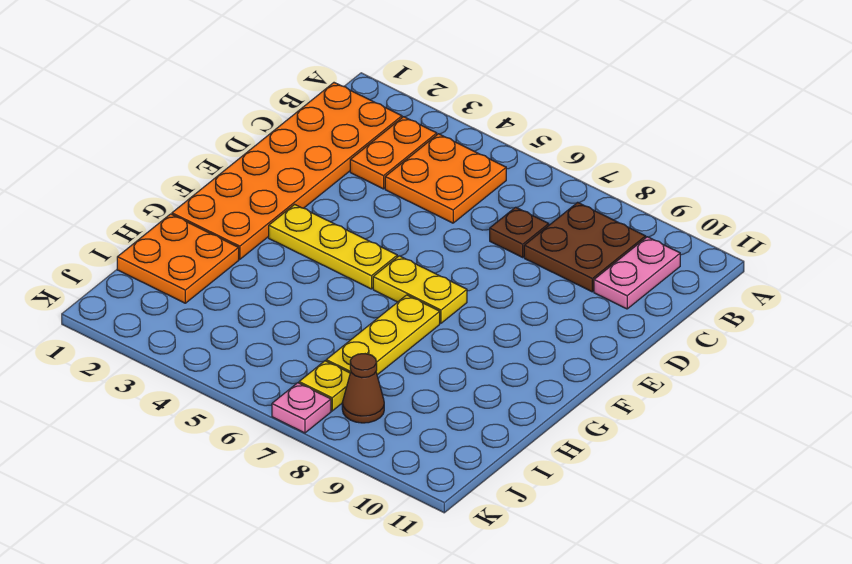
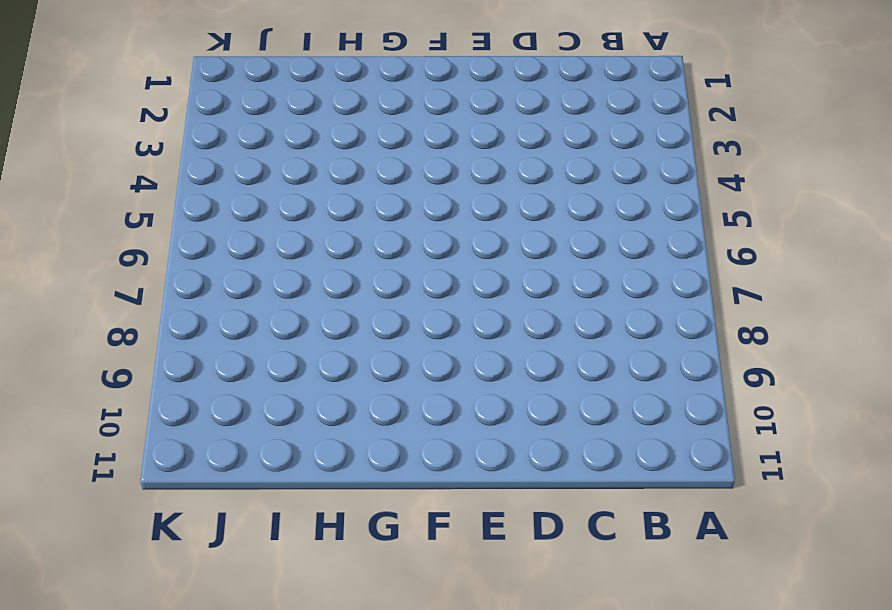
none -> orange 2x6 plate [172,83,402,259]
none -> orange 1x2 plate [350,117,437,189]
none -> orange 2x2 plate [385,134,506,223]

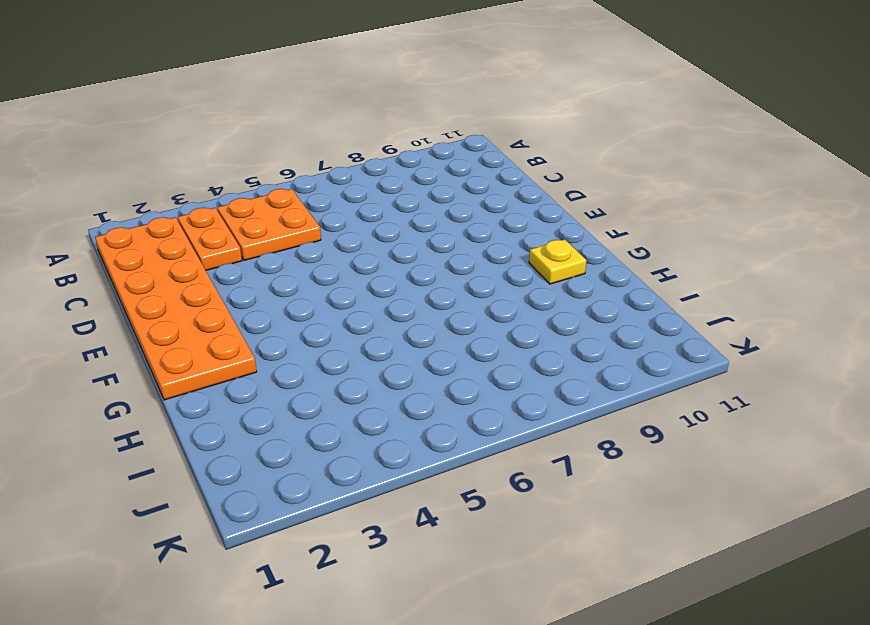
yellow 1x1 plate [529,239,586,284] -> yellow 1x1 plate moved to [299,361,350,411]
none -> brown 2x2 plate [524,202,646,292]
none -> pink 1x2 plate [594,237,680,309]
none -> brown 1x1 plate [490,207,549,257]

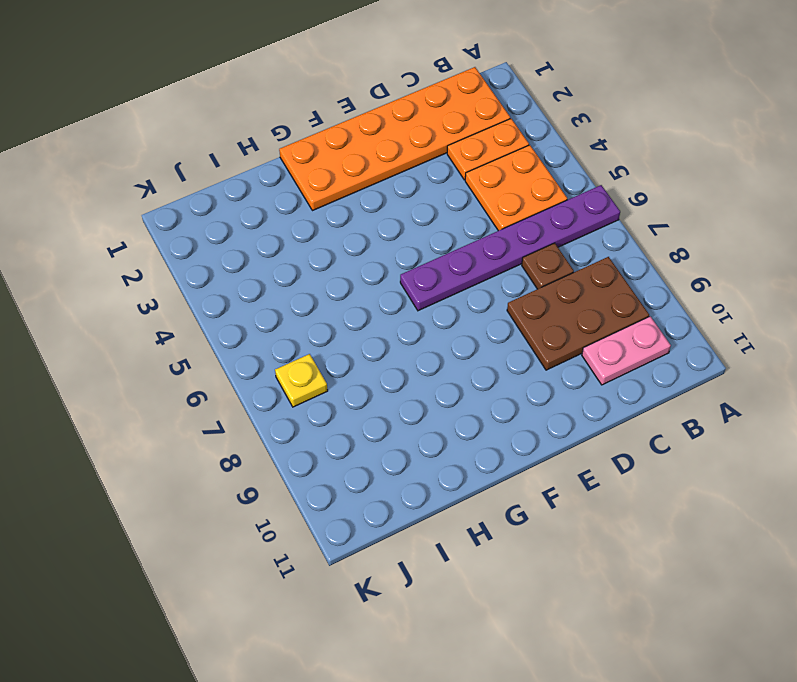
purple 1x6 plate [400,185,620,311] -> yellow 1x2 plate [373,256,467,323]
brown 2x3 plate [507,257,649,370] -> brown 2x2 plate [524,202,646,292]
none -> yellow 1x3 plate [269,204,397,289]
none -> yellow 1x3 plate [326,295,440,375]
none -> orange 2x2 plate [117,214,239,303]

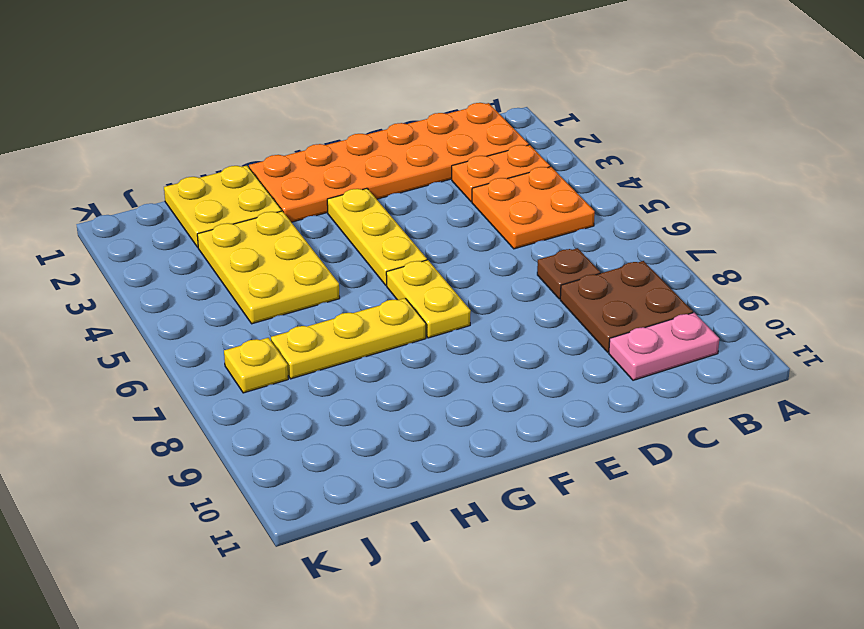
yellow 2x2 plate [164,166,282,247] -> orange 2x2 plate [117,214,239,303]
yellow 2x3 plate [197,211,340,324] -> none
none -> brown 1x1 cone [342,354,384,423]
none -> pink 1x1 plate [272,383,331,433]

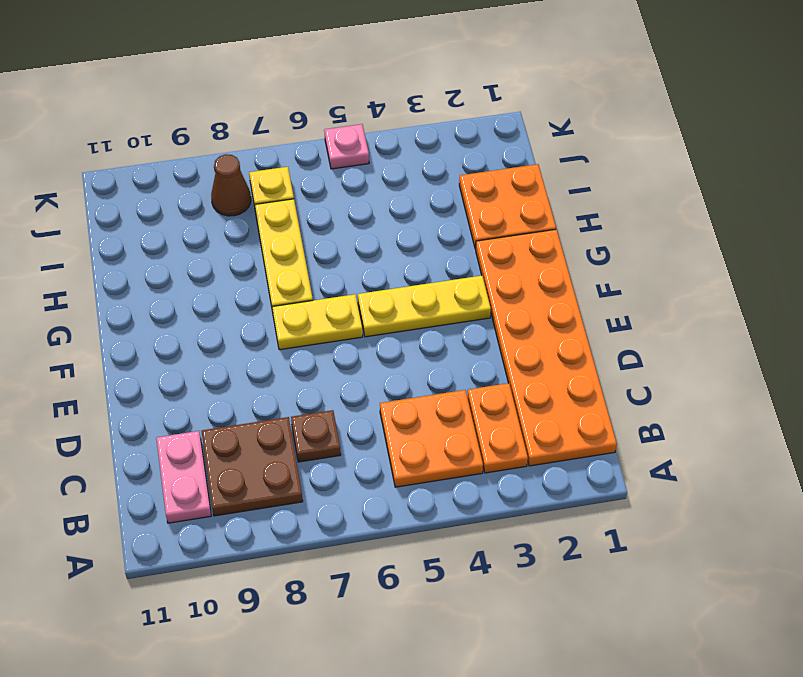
pink 1x1 plate [324,124,369,169] -> pink 1x1 plate moved to [272,383,331,433]

